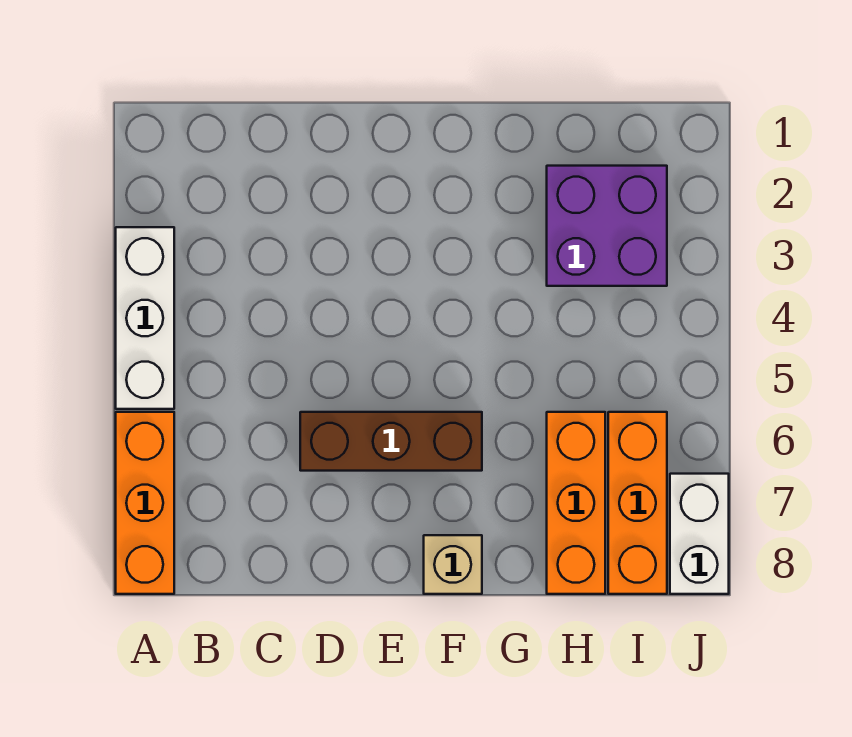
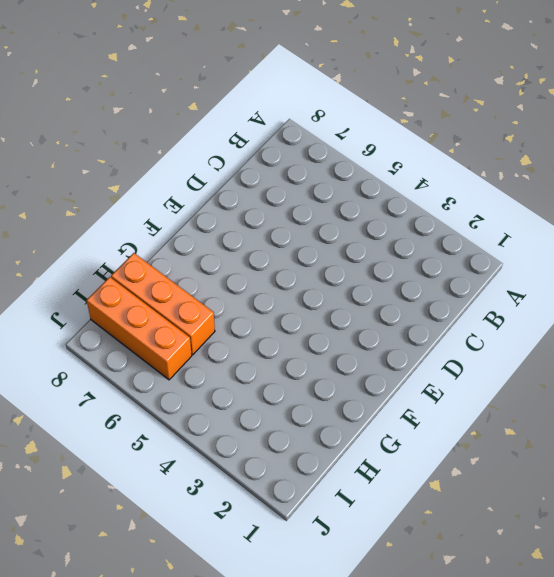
none -> white 1x3 brick [116,227,174,409]
none -> orange 1x3 brick [116,412,174,594]

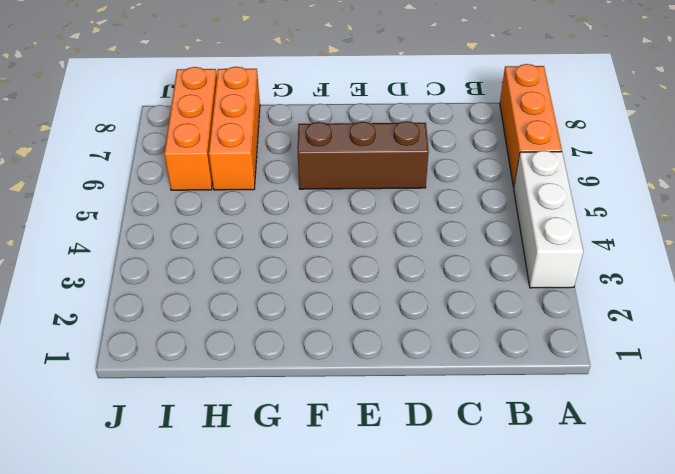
none -> tan 1x1 brick [424,535,482,594]
none -> purple 2x2 brick [547,166,667,286]

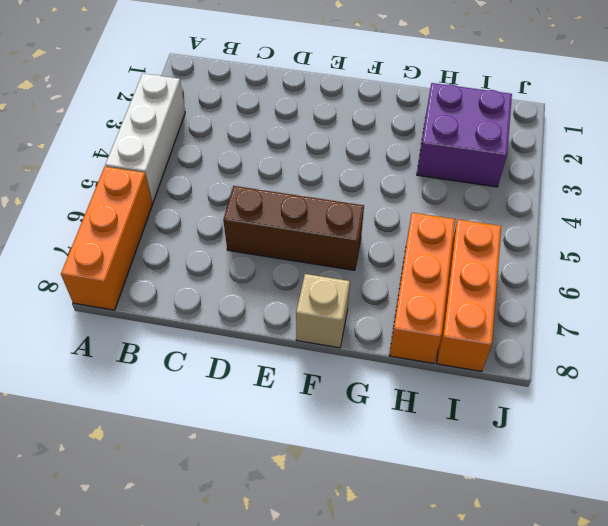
none -> white 1x2 brick [670,474,729,594]

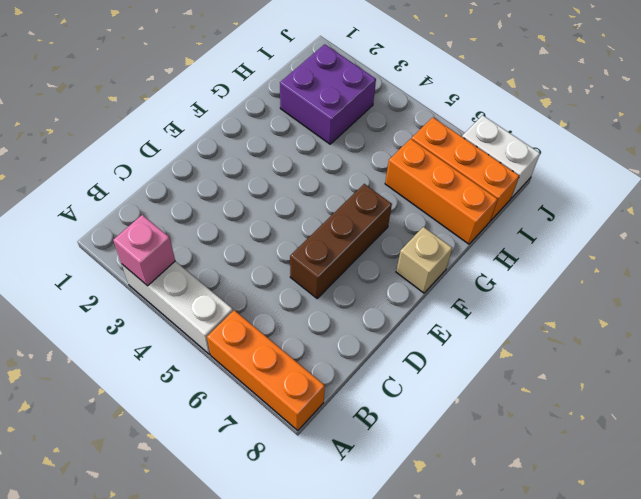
pink 1x1 brick [113,215,175,286] -> none

